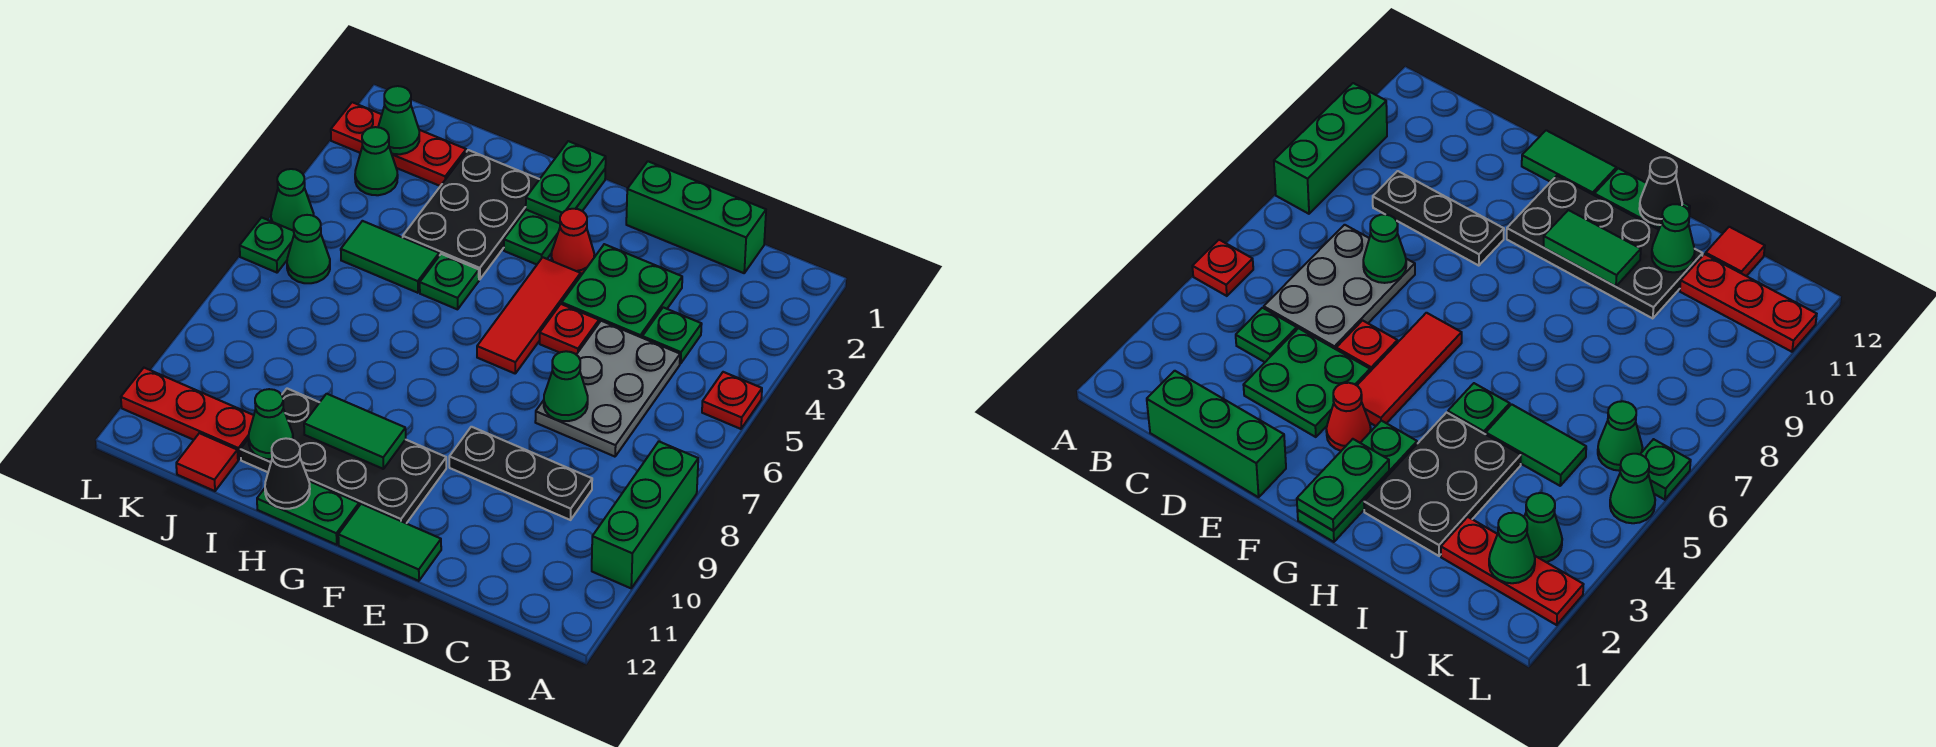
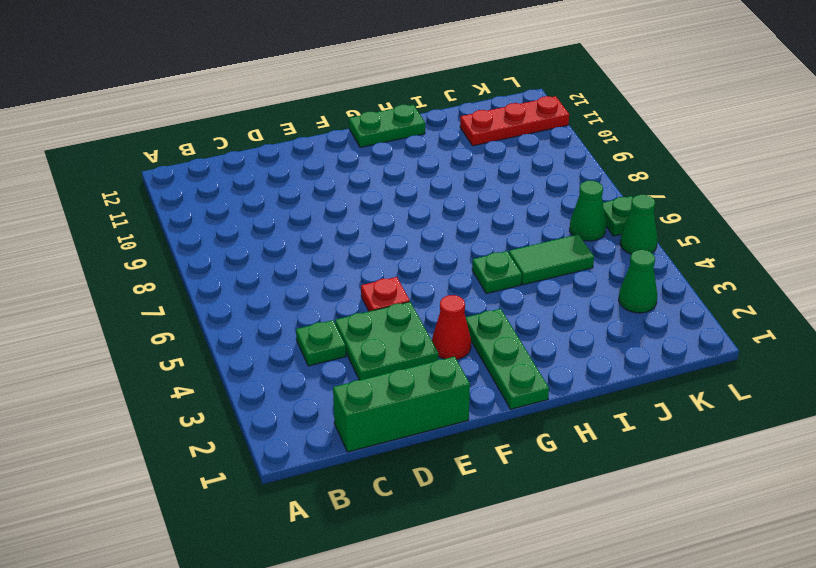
none -> red 1x1 plate [702,372,762,429]
none -> green 1x3 brick [592,442,698,588]
none -> grey 2x3 plate [535,321,680,457]
none -> black 1x3 plate [449,427,592,520]

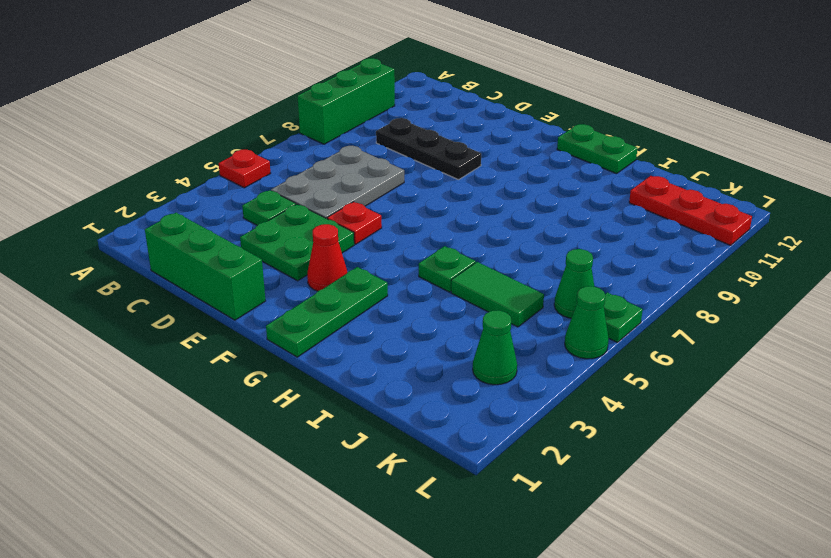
none -> green 1x2 tile [338,504,441,581]
none -> red 1x3 tile [477,257,581,373]
none -> black 2x4 plate [240,389,446,523]
none -> black 2x3 plate [403,150,539,280]

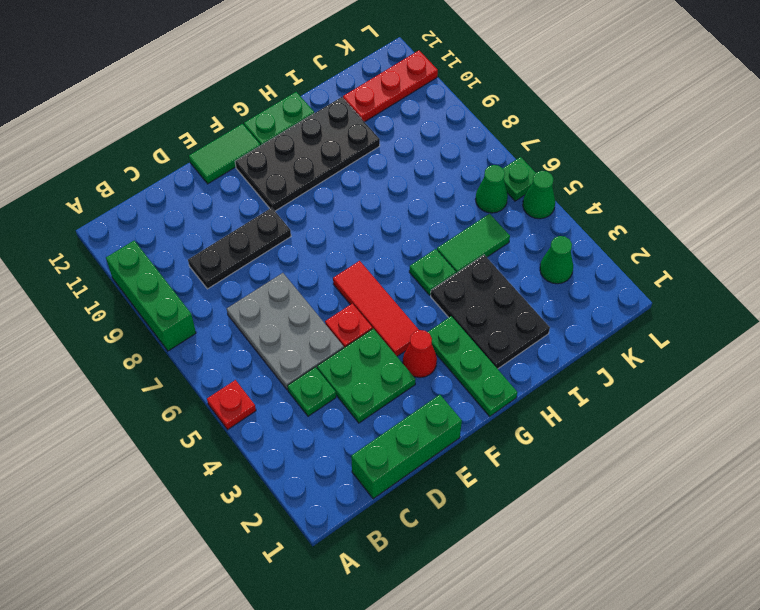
none -> red 1x3 plate [331,102,466,186]
none -> red 1x1 tile [176,433,238,491]
none -> green 1x1 cone [544,351,588,421]
none -> green 1x2 plate [526,141,606,223]

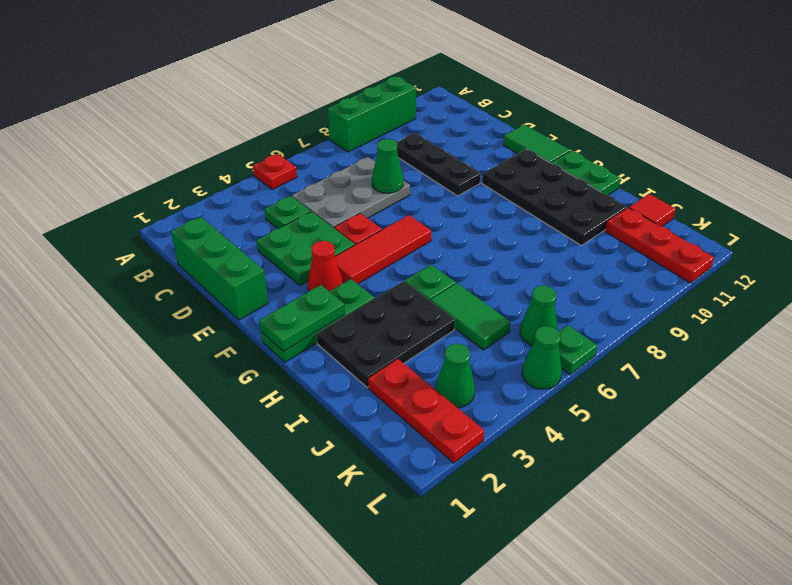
none -> green 1x2 tile [304,394,406,469]
none -> black 1x1 cone [265,438,310,509]
none -> green 1x1 cone [249,389,293,459]
none -> green 1x1 cone [378,86,419,154]

